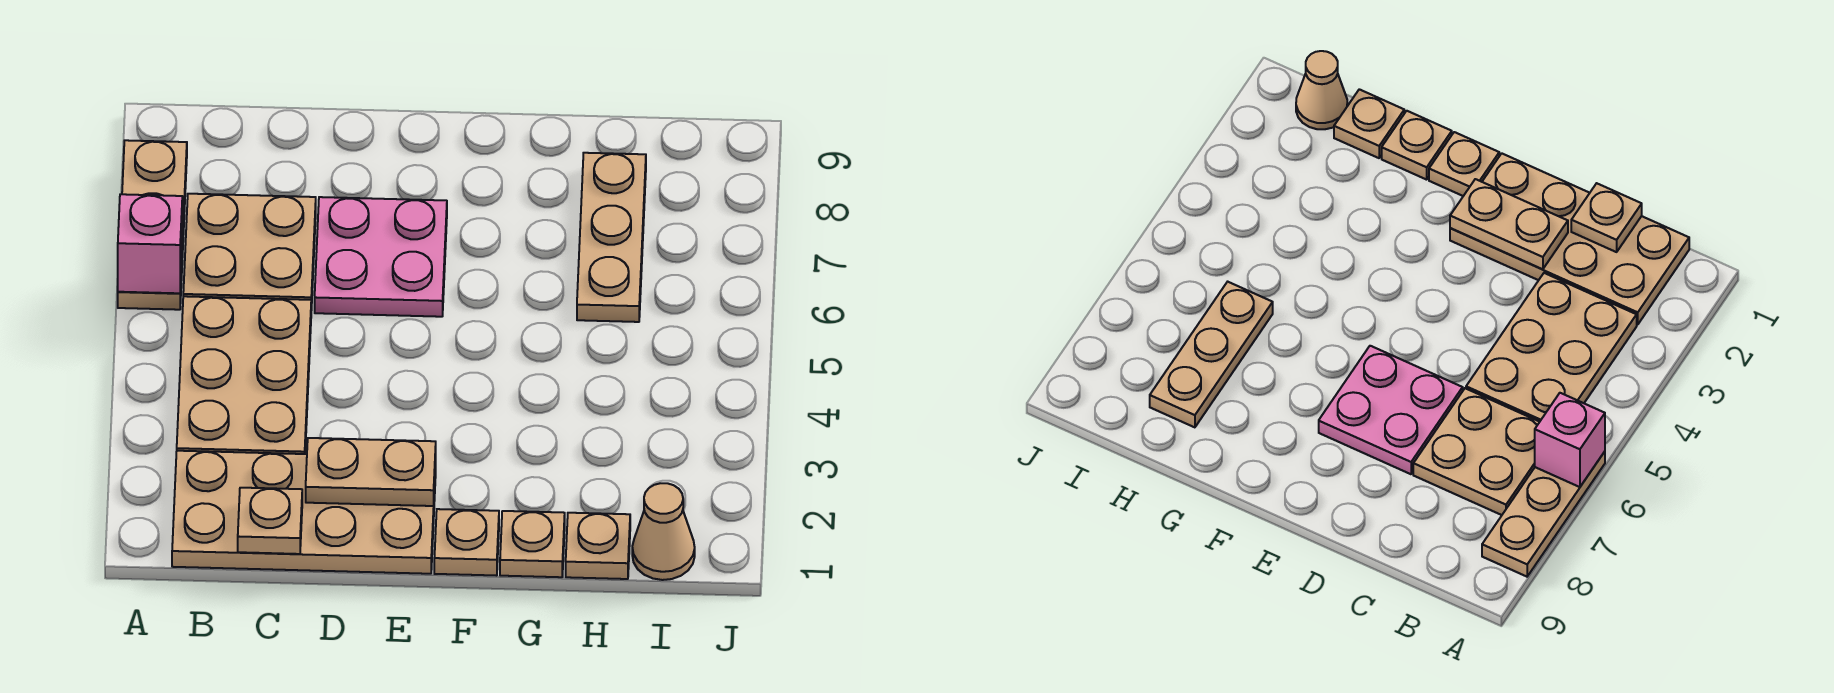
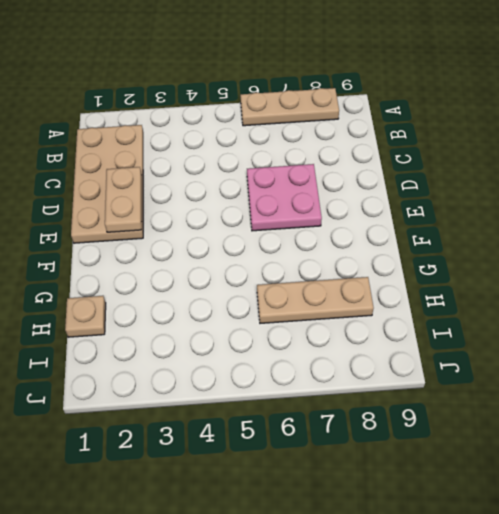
none -> tan 2x3 plate [177,296,311,454]
none -> tan 2x2 plate [183,194,316,310]
none -> tan 1x1 plate [434,509,499,576]

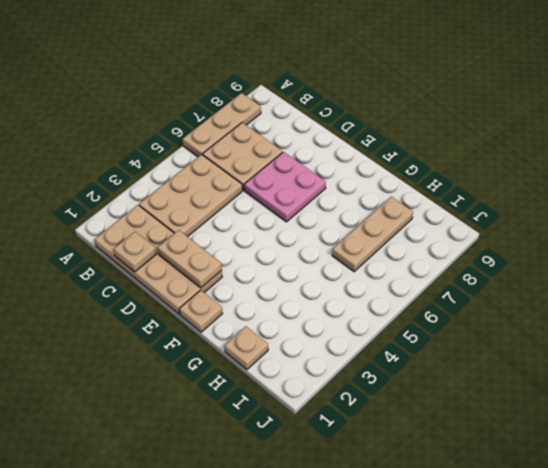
none -> tan 1x1 plate [500,511,565,577]
none -> tan 1x1 cone [632,483,695,580]
none -> pink 1x1 brick [118,194,182,293]

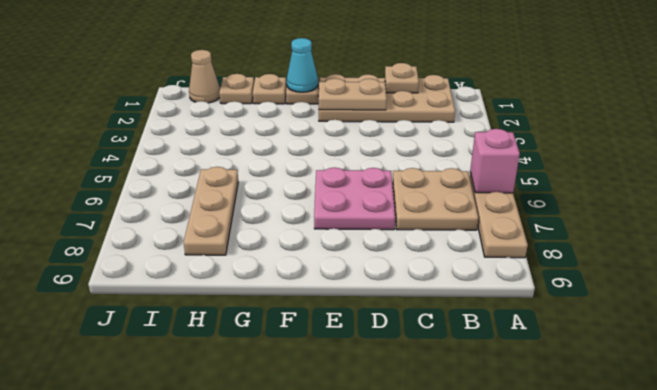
cyan 1x1 cone [287,38,318,92] -> none
none -> tan 2x3 plate [177,296,311,454]

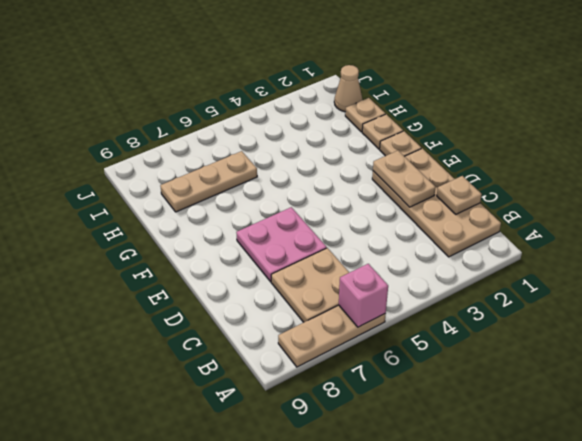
none -> tan 2x3 plate [177,296,311,454]

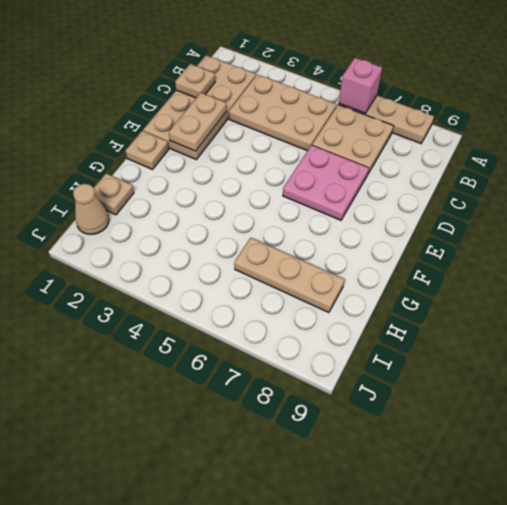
none -> tan 1x1 plate [500,511,565,577]

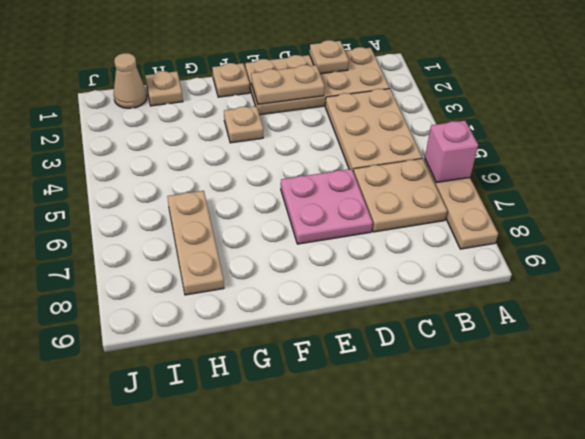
tan 1x1 plate [224,106,263,143] -> tan 1x1 plate moved to [500,511,565,577]

